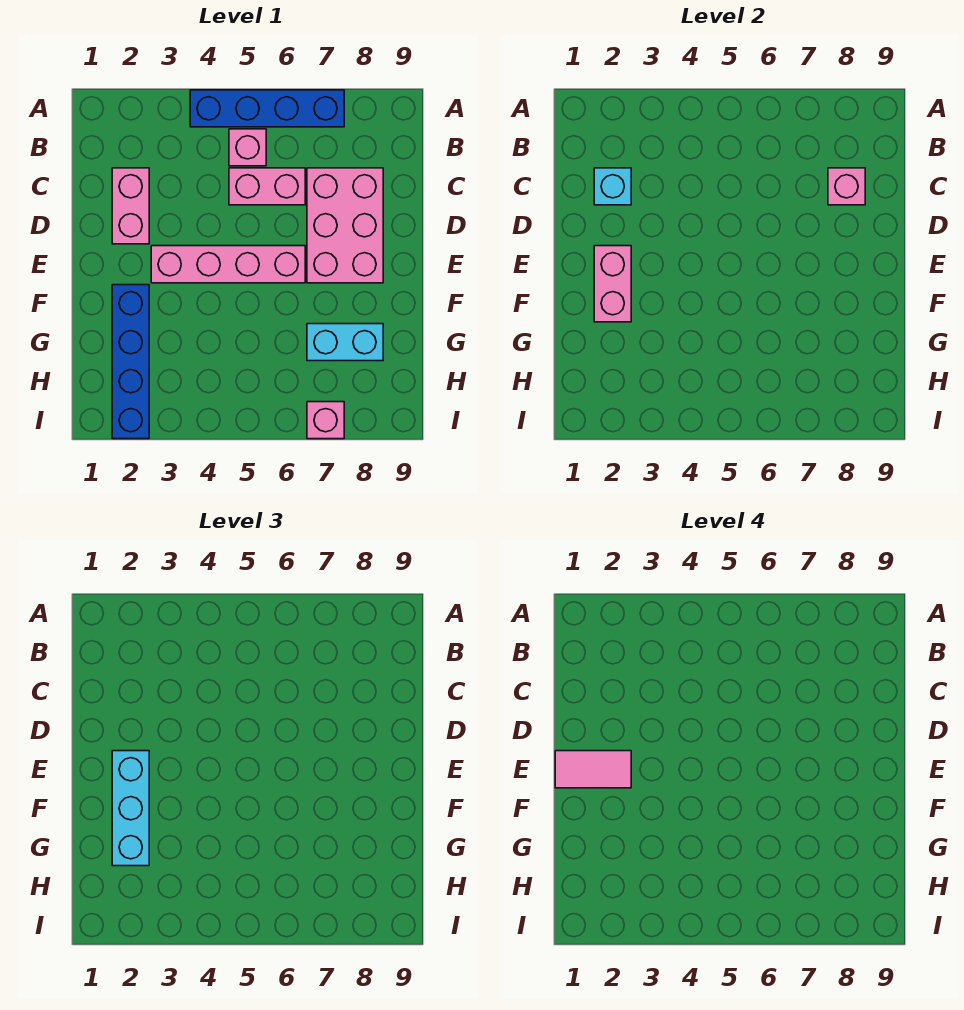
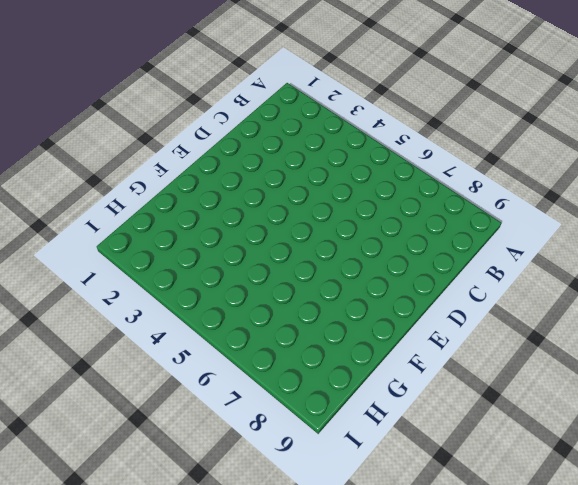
none -> blue 1x4 brick [190,90,344,127]
none -> pink 1x1 brick [229,129,266,166]
none -> pink 1x2 brick [112,168,149,244]

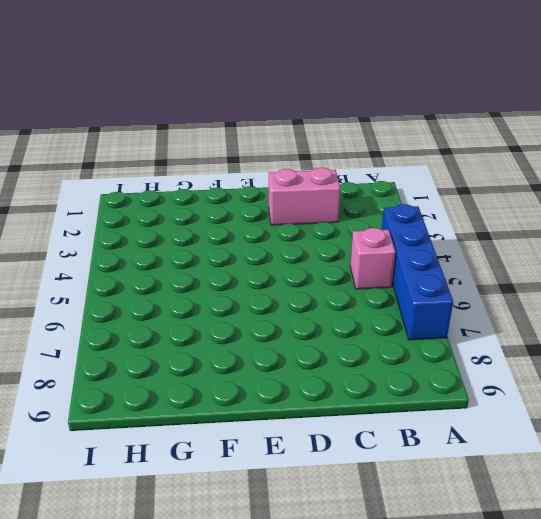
none -> pink 1x2 brick [229,168,305,205]
none -> pink 2x3 brick [307,168,383,283]
none -> pink 1x4 brick [151,246,305,283]

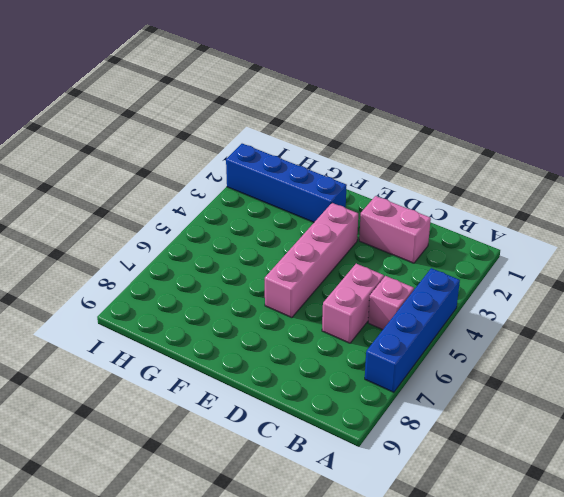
none -> pink 2x3 brick [307,168,383,283]
none -> cyan 1x2 brick [307,324,383,361]
none -> pink 1x1 brick [307,402,344,439]

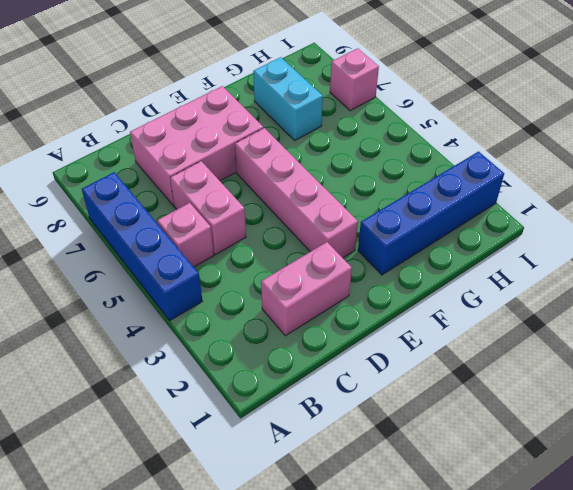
none -> cyan 1x1 brick [594,168,631,205]
none -> pink 1x1 brick [828,168,865,205]
none -> pink 1x2 brick [594,246,631,322]

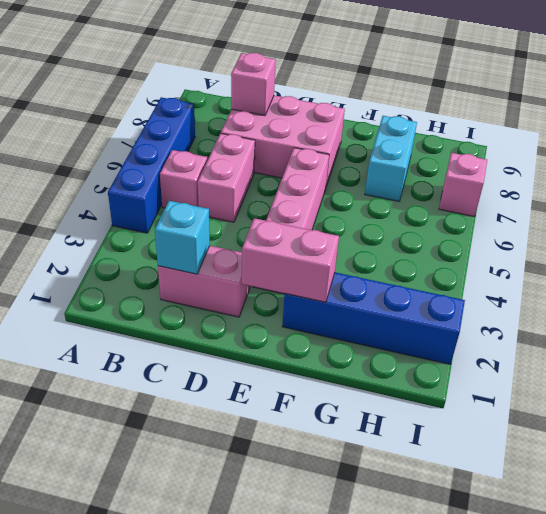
none -> cyan 1x3 brick [112,751,149,866]
none -> pink 1x2 tile [555,751,631,788]

